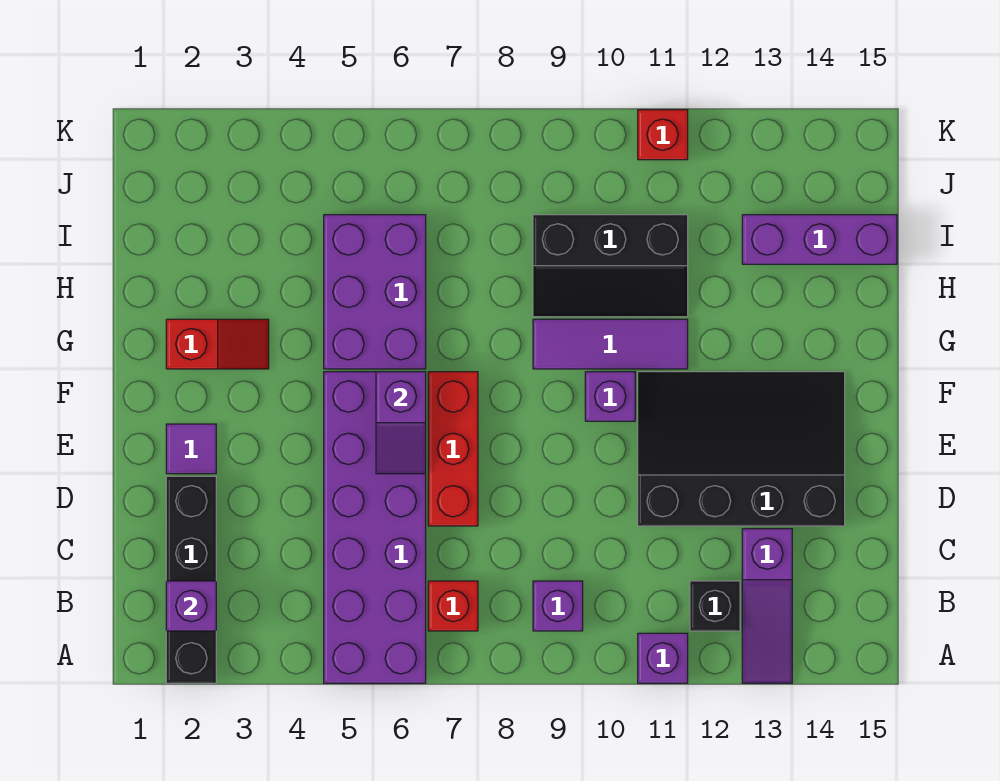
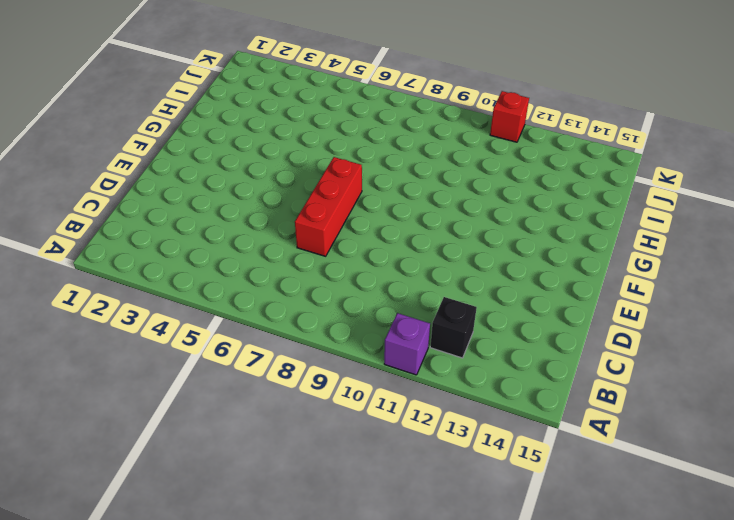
none -> black 1x4 brick [166,476,216,683]
none -> purple 2x6 brick [324,372,426,683]
none -> purple 1x3 slope [742,529,792,683]

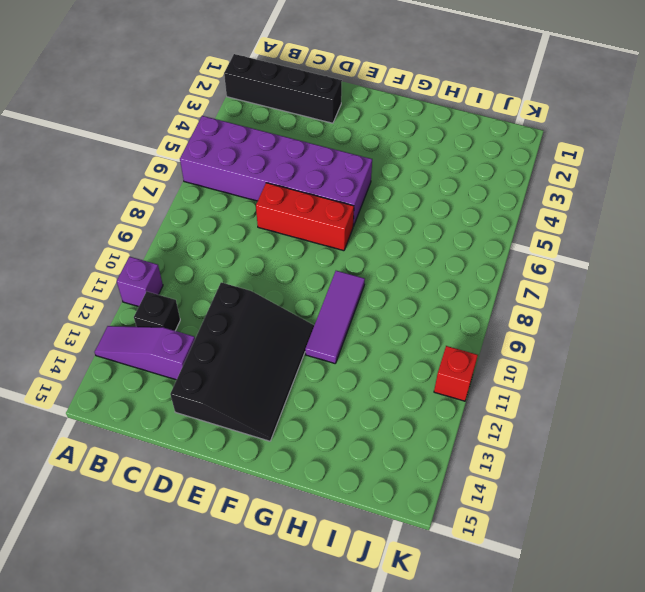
none -> red 1x1 brick [428,581,478,631]
none -> purple 1x1 brick [533,581,583,631]
none -> purple 1x1 tile [166,424,216,474]

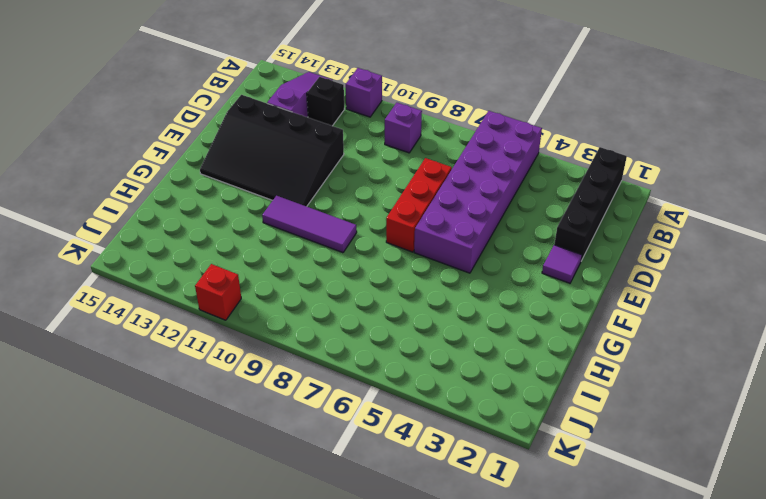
none -> red 1x1 brick [428,581,478,631]
none -> purple 1x1 brick [585,372,635,421]
none -> red 1x2 slope [166,319,269,369]

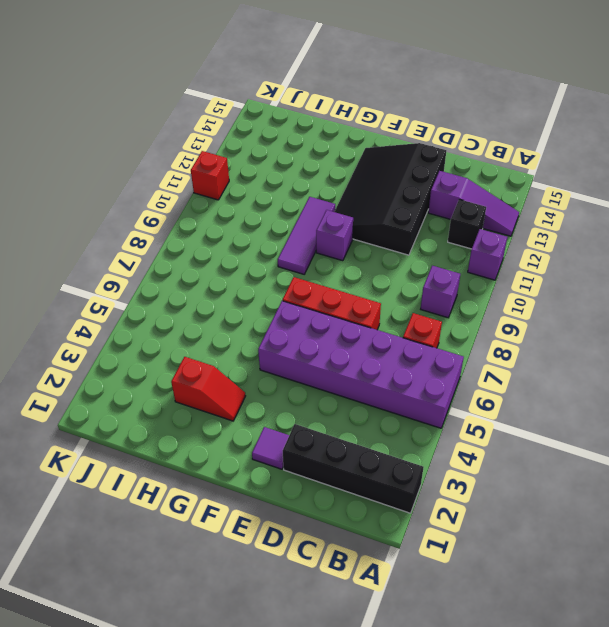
red 1x2 slope [171,357,245,421] -> red 1x2 slope turned to [166,319,269,369]
none -> purple 2x3 brick [324,215,426,369]
none -> black 2x3 slope [533,215,688,317]
none -> purple 1x3 brick [742,215,897,264]

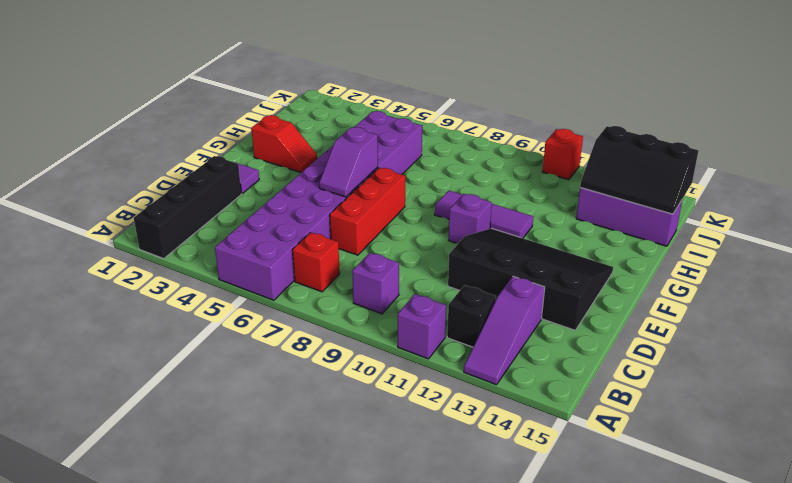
black 2x3 slope [580,126,699,214] -> black 2x3 slope moved to [533,215,688,317]
none -> purple 1x1 brick [166,581,216,631]

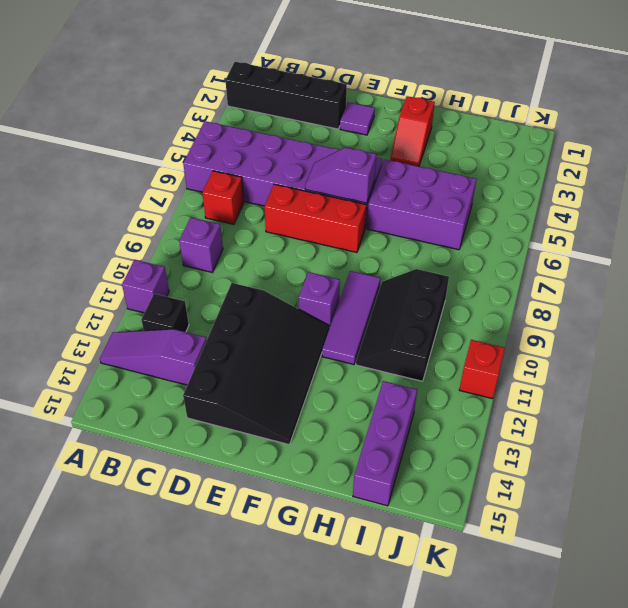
none -> purple 1x1 brick [166,581,216,631]

